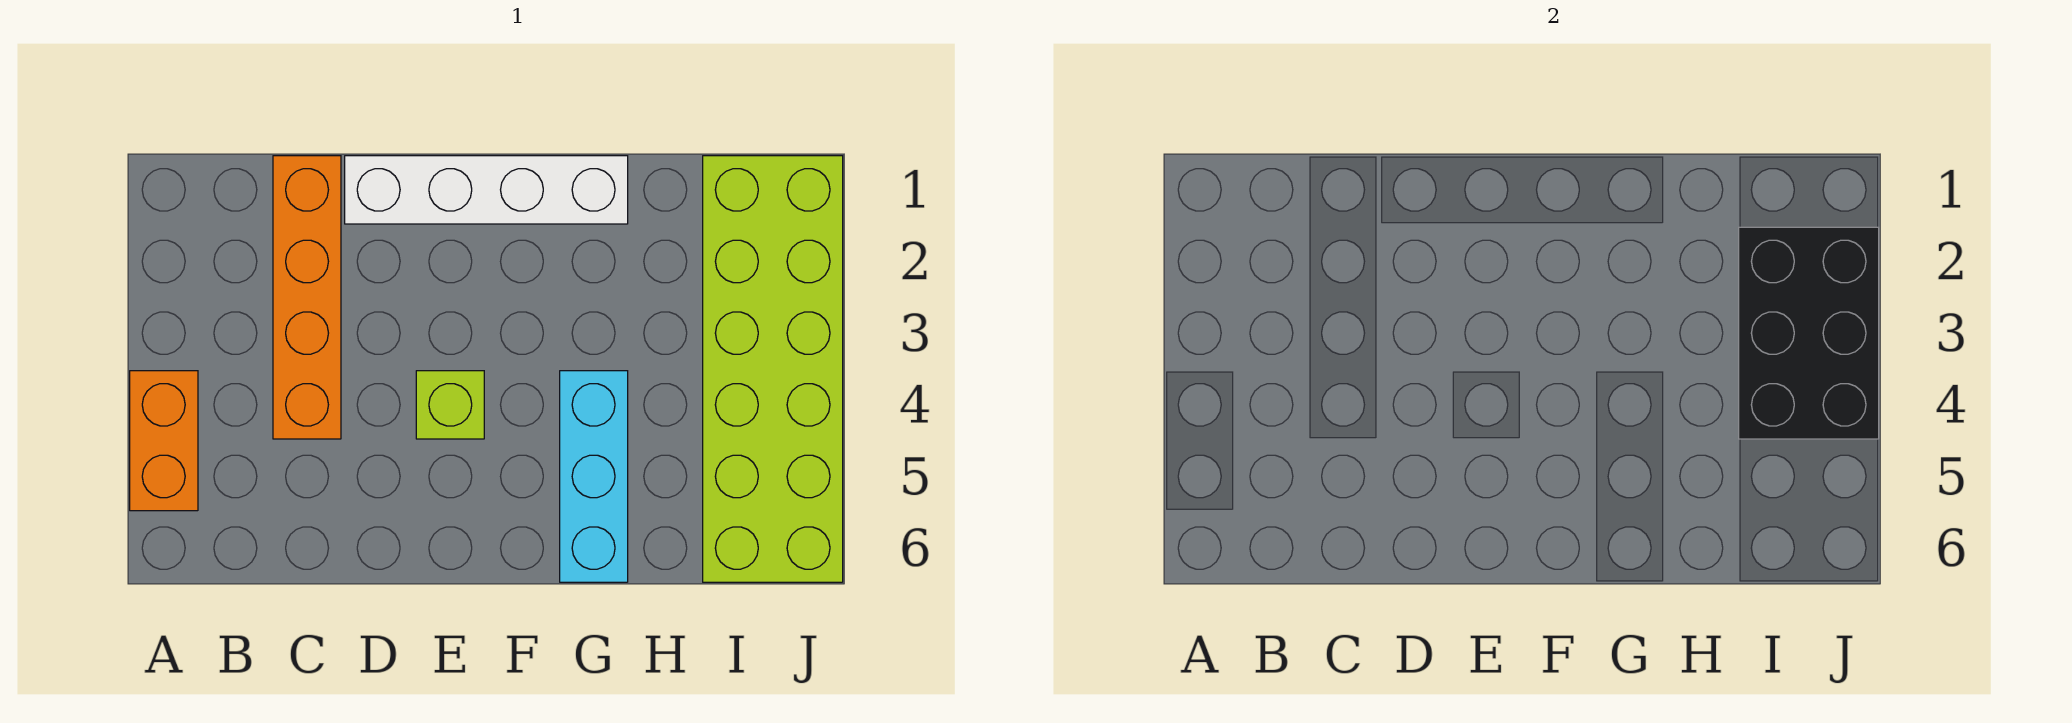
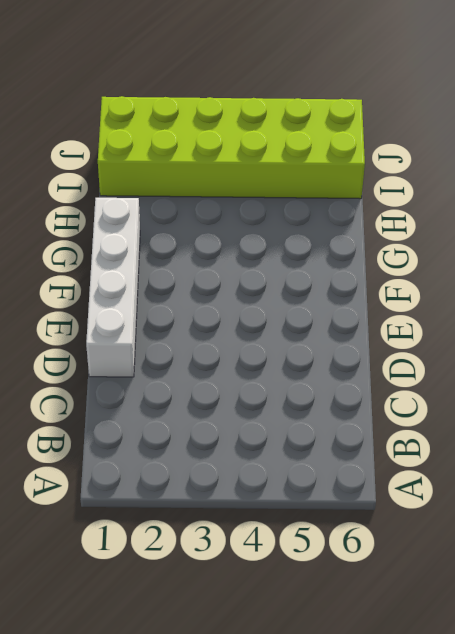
none -> orange 1x2 brick [130,371,198,511]
none -> orange 1x4 brick [273,156,341,439]

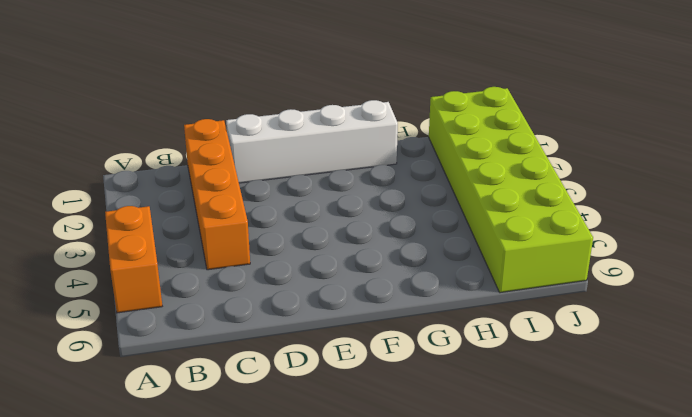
none -> lime 1x1 brick [416,371,484,439]
none -> cyan 1x3 brick [560,371,628,582]

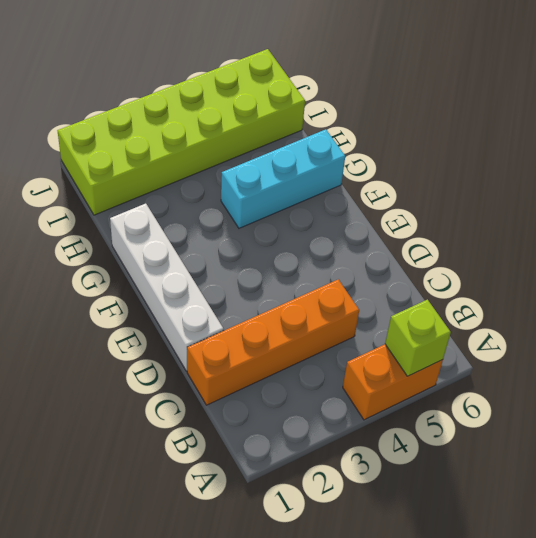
lime 1x1 brick [385,300,451,376] -> lime 1x1 brick moved to [416,371,484,439]
none -> black 2x3 brick [1739,227,1879,439]

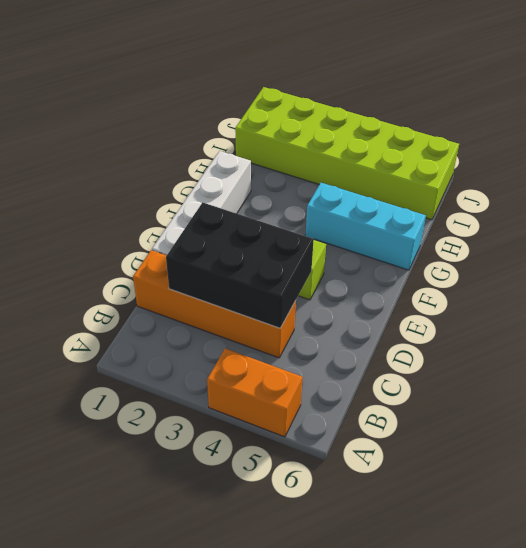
black 2x3 brick [166,202,314,328] -> black 2x3 brick moved to [1739,227,1879,439]

